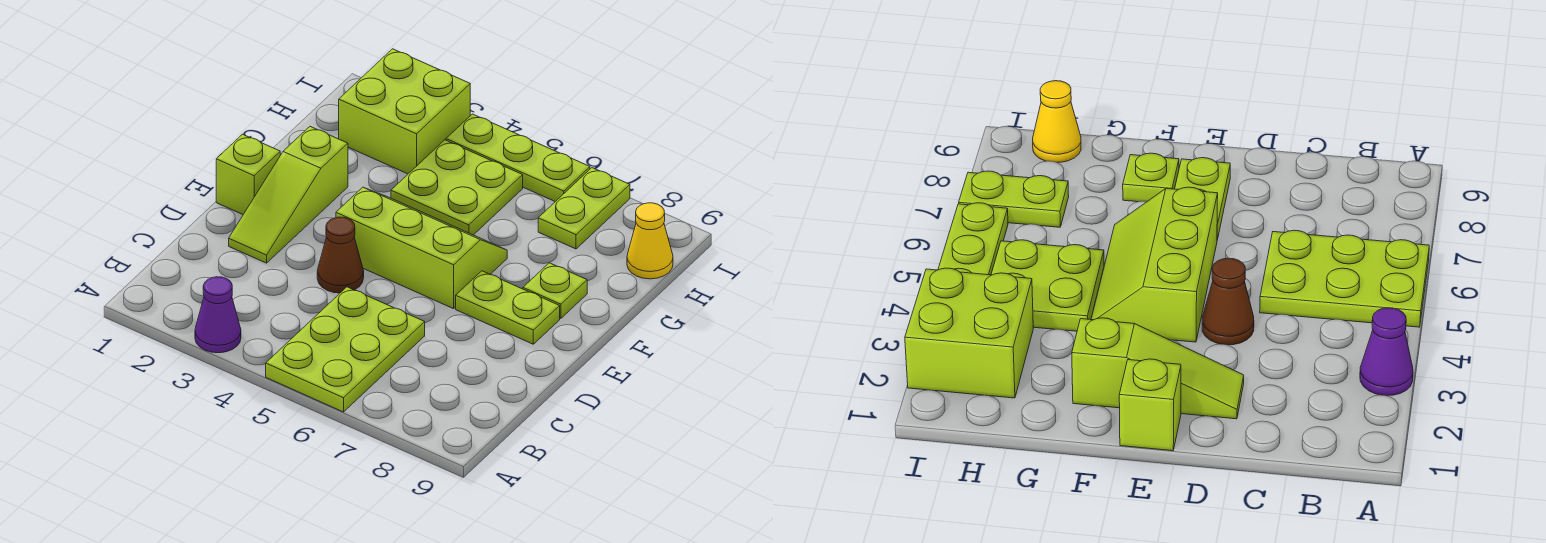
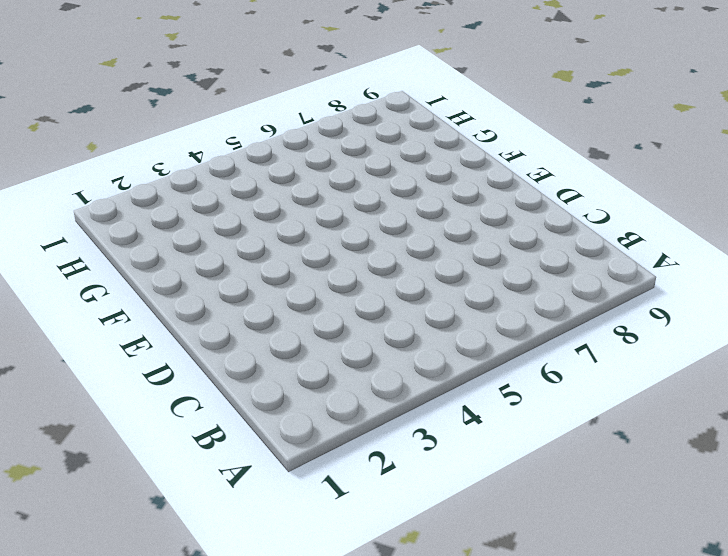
none -> purple 1x1 cone [195,277,241,353]
none -> lime 2x3 plate [266,287,425,412]
none -> lime 1x3 slope [229,127,348,263]

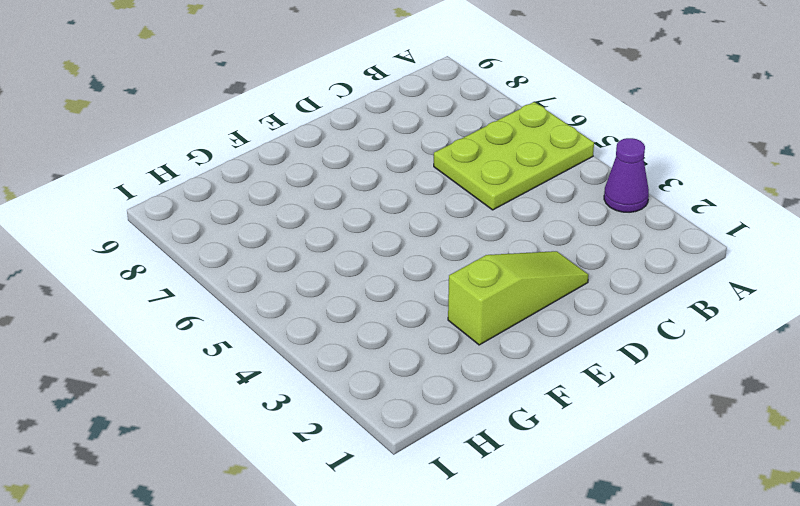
none -> brown 1x1 cone [317,217,364,293]
none -> lime 1x1 brick [216,134,280,214]
none -> lime 2x3 slope [336,187,507,309]

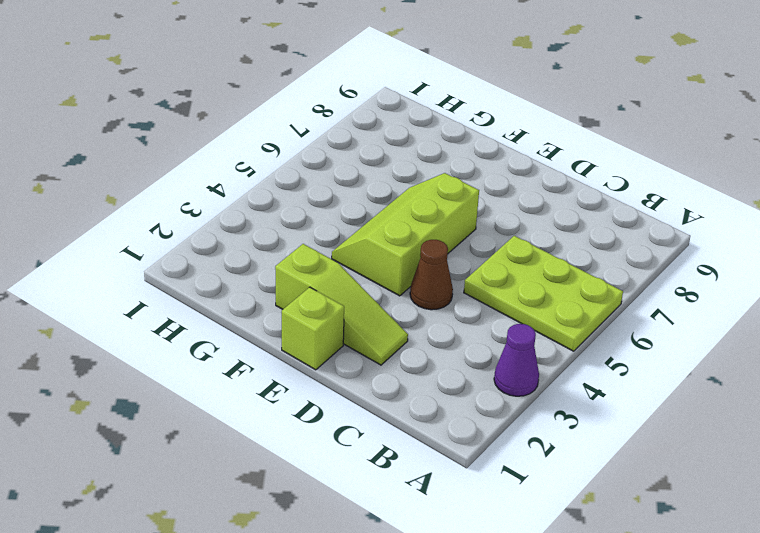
none -> lime 1x2 plate [456,271,560,344]
none -> lime 1x1 plate [523,263,587,318]
none -> lime 2x2 plate [391,140,523,235]

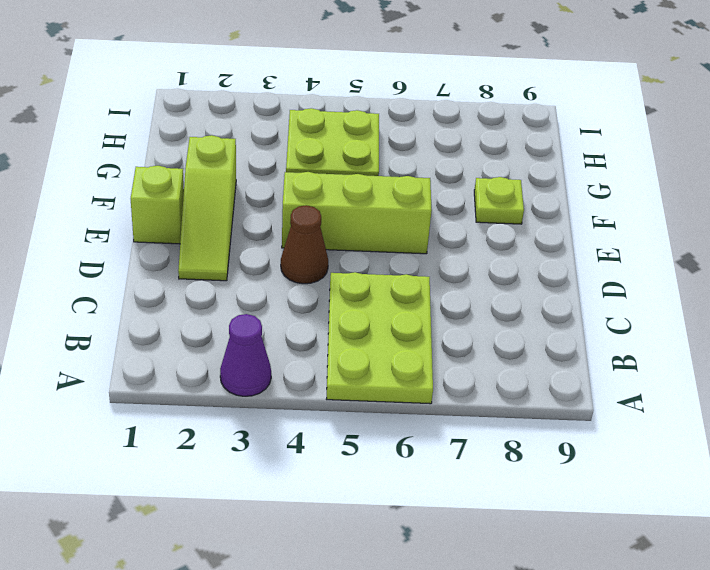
none -> lime 1x2 plate [456,271,560,344]
none -> lime 2x2 brick [339,49,470,174]
none -> lime 1x2 plate [538,168,630,249]

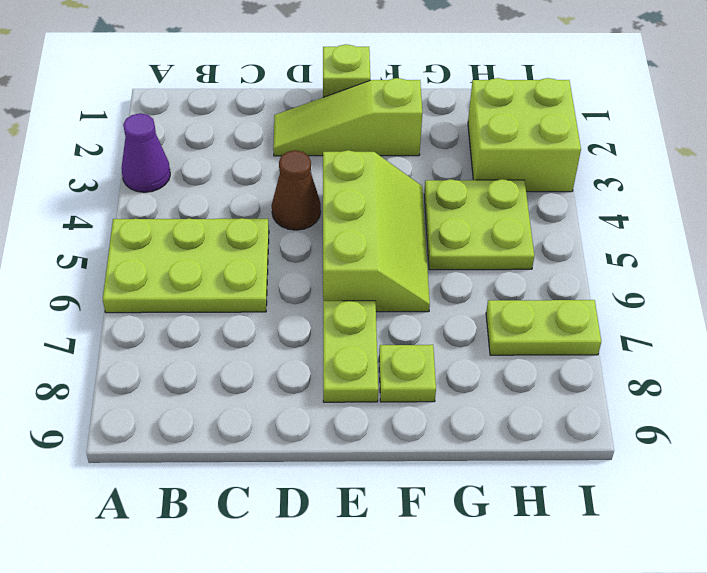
none -> yellow 1x1 cone [627,203,673,279]
none -> lime 1x3 plate [446,114,590,202]

